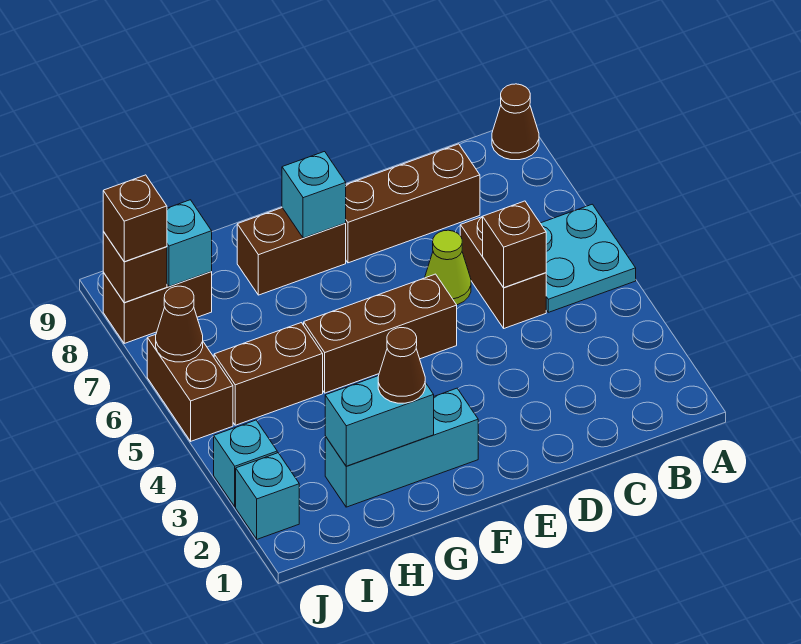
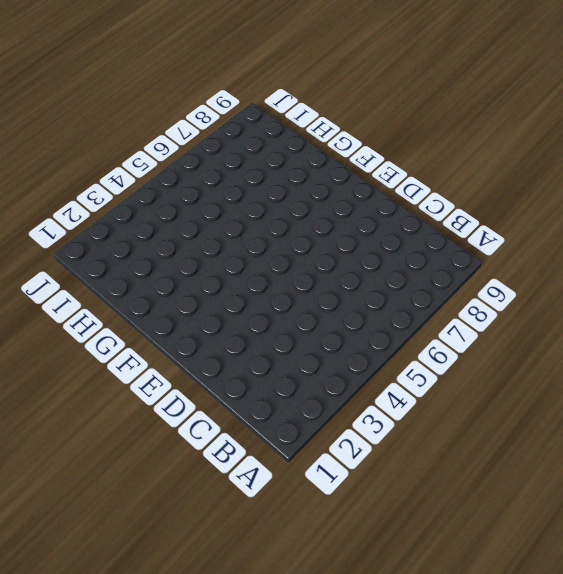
none -> cyan 2x2 plate [540,204,636,312]
none -> brown 1x1 cone [492,84,539,160]
none -> brown 1x2 brick [460,217,546,328]

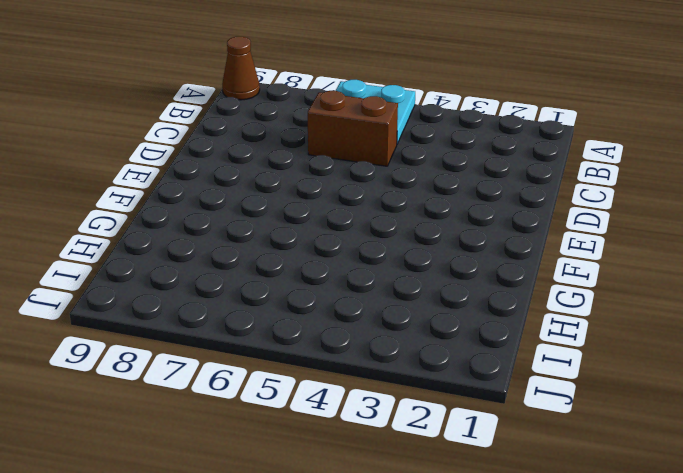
none -> brown 1x3 brick [346,144,480,263]
none -> lime 1x1 cone [425,230,471,305]
none -> brown 1x3 brick [304,274,457,393]

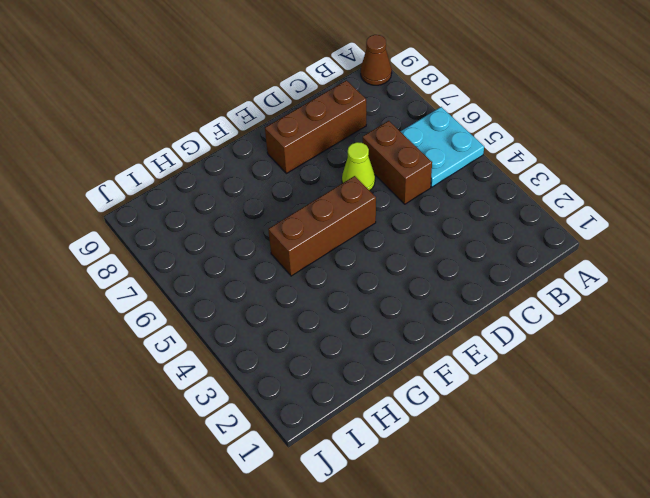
none -> cyan 1x3 brick [325,388,478,507]
none -> brown 1x2 brick [237,208,346,295]
none -> brown 1x2 brick [214,323,323,425]

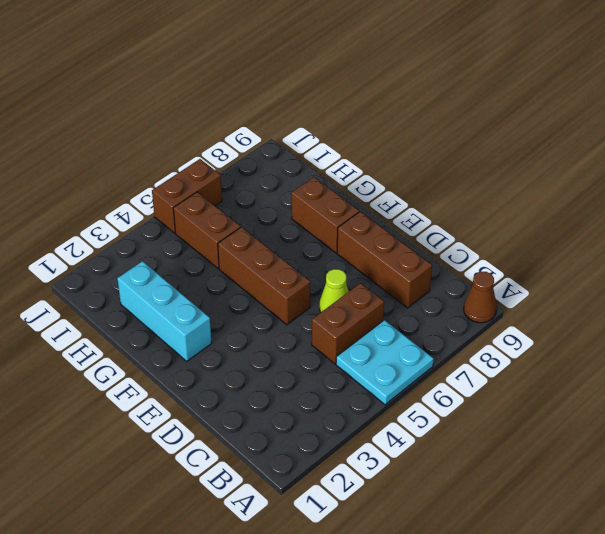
none -> brown 1x2 brick [103,272,212,343]
none -> cyan 1x1 brick [236,453,299,539]
none -> cyan 1x1 brick [214,420,277,507]

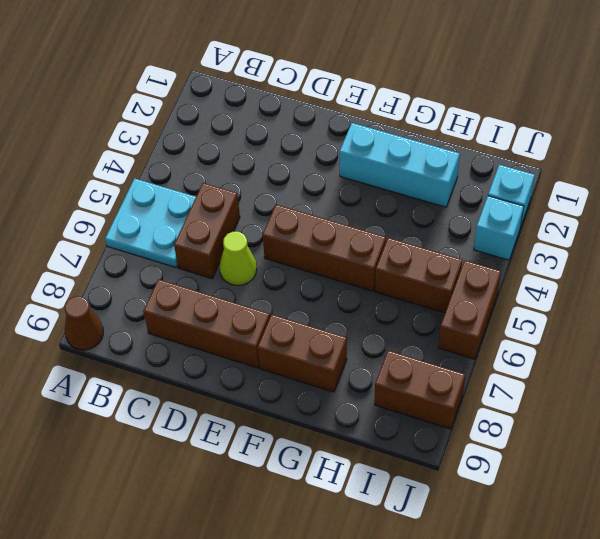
none -> brown 1x1 brick [483,201,546,288]
none -> cyan 1x1 brick [282,152,346,238]
none -> cyan 1x2 brick [325,376,434,466]

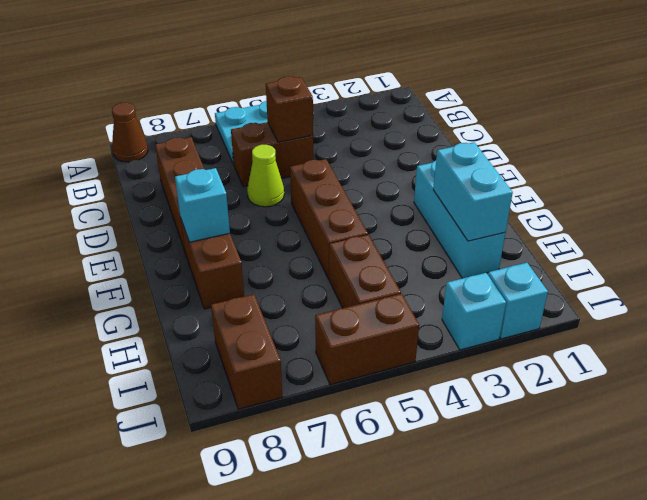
none -> cyan 1x1 brick [167,200,212,286]
none -> brown 1x1 cone [156,286,203,362]
none -> brown 1x1 brick [103,231,167,303]

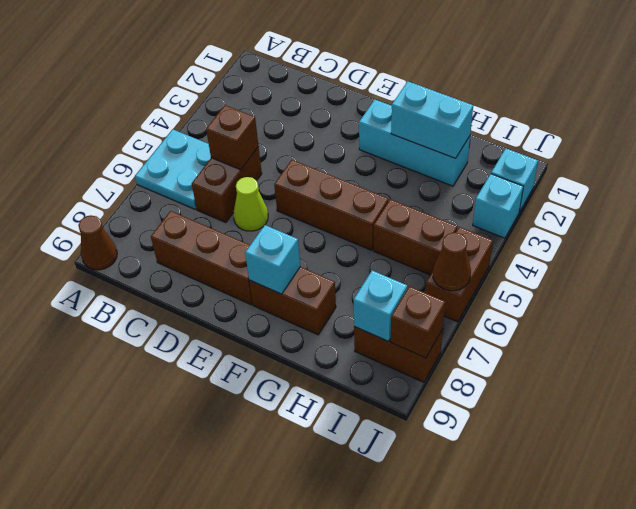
none -> brown 1x1 cone [378,328,425,403]
none -> brown 1x1 brick [103,175,167,262]

